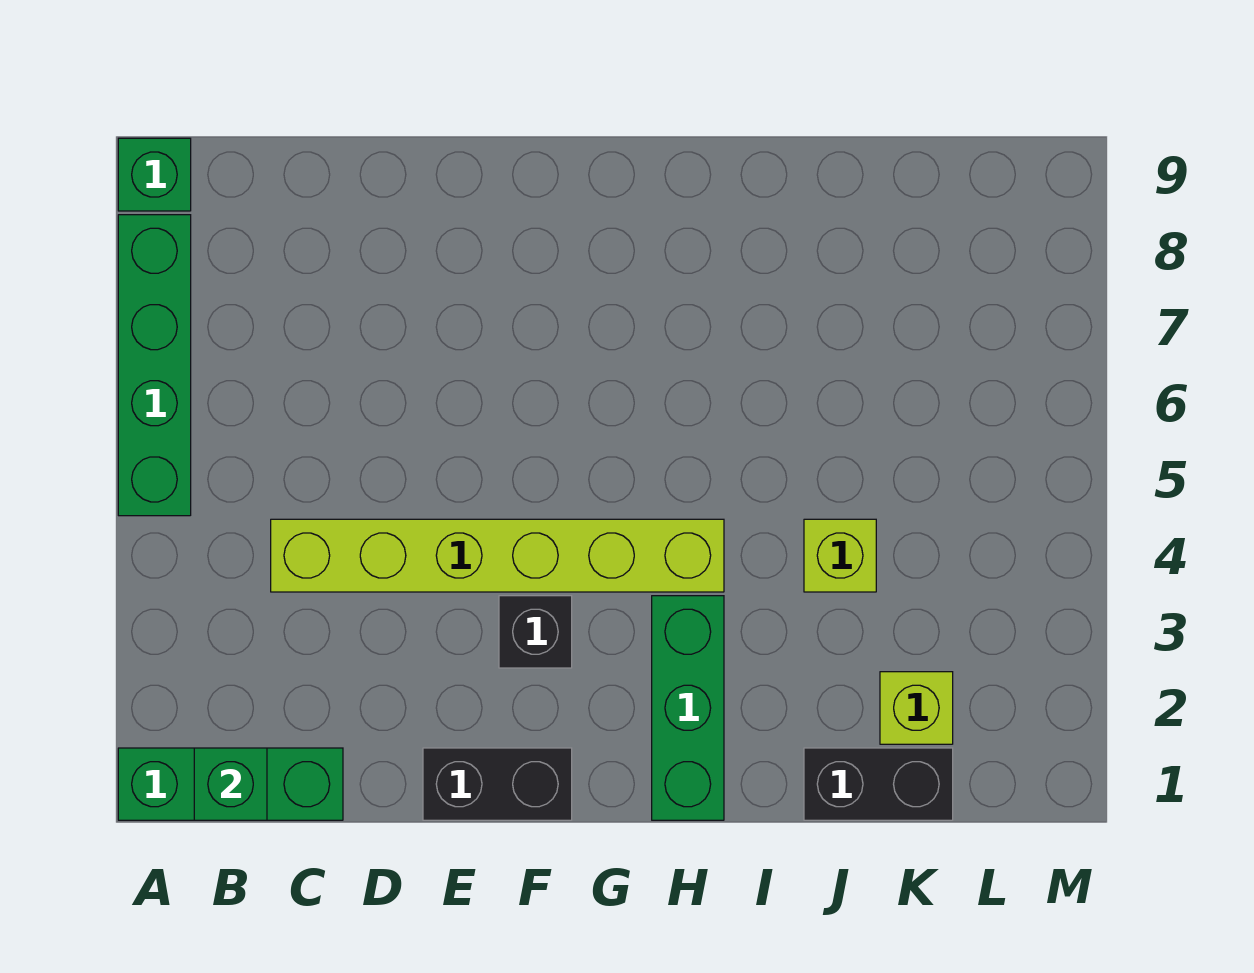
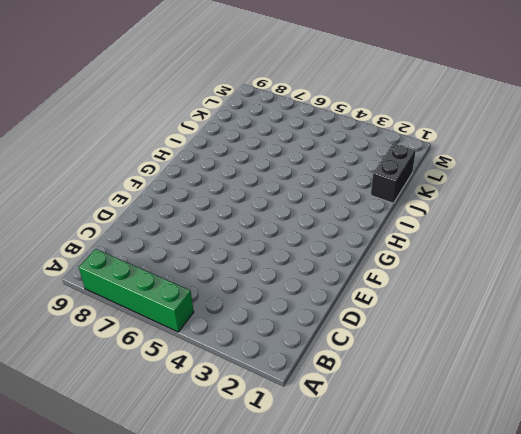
none -> green 1x3 brick [118,748,343,820]
none -> green 1x1 brick [118,138,191,211]

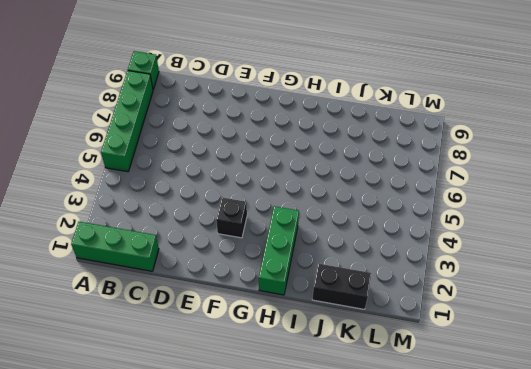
none -> lime 1x6 brick [271,519,724,592]
none -> black 1x2 brick [423,748,572,820]

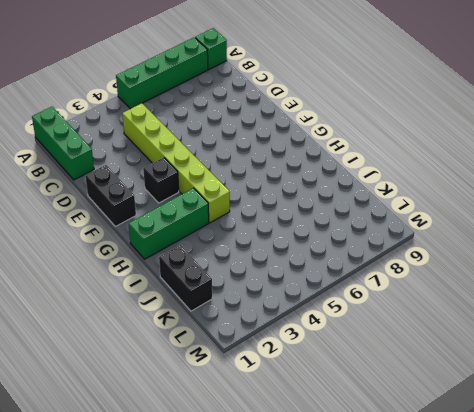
none -> lime 1x1 brick [804,519,876,592]
none -> lime 1x1 brick [880,672,953,744]

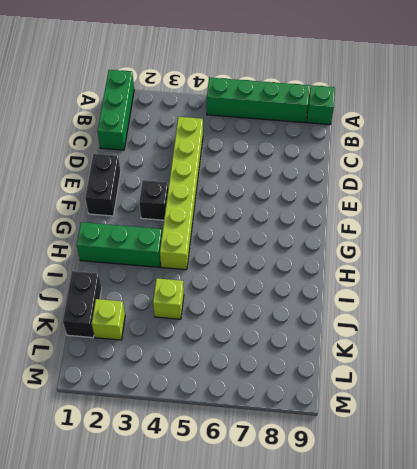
none -> green 1x1 brick [194,748,267,820]

